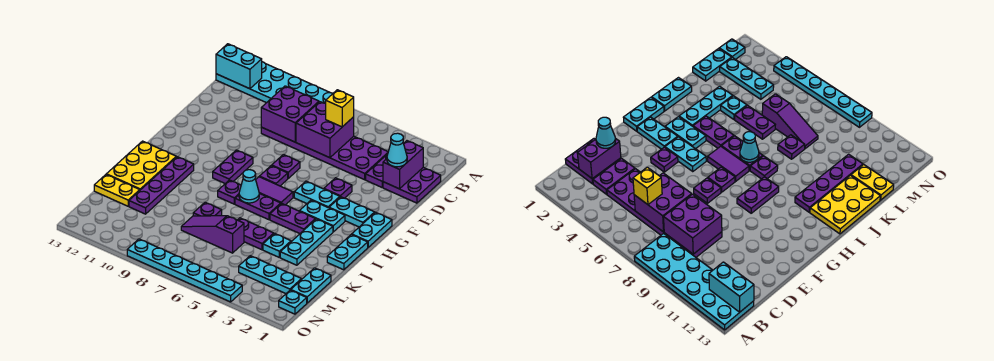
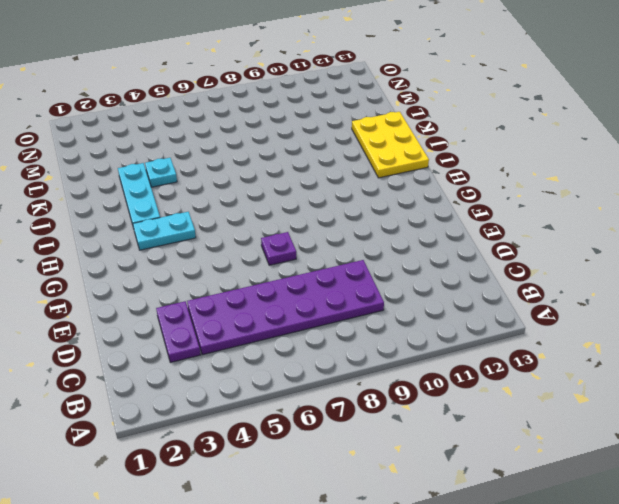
none -> cyan 2x6 plate [216,62,333,103]
none -> purple 2x2 plate [383,167,441,203]
none -> purple 1x1 plate [324,178,352,198]
none -> cyan 1x2 plate [352,212,392,247]

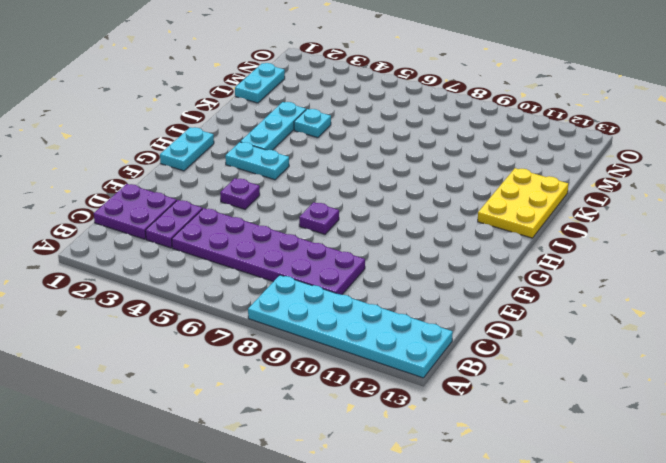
none -> cyan 1x2 plate [329,197,375,227]
none -> cyan 1x2 plate [294,181,340,208]
none -> purple 1x1 plate [260,166,288,186]
none -> purple 1x2 plate [213,150,253,183]

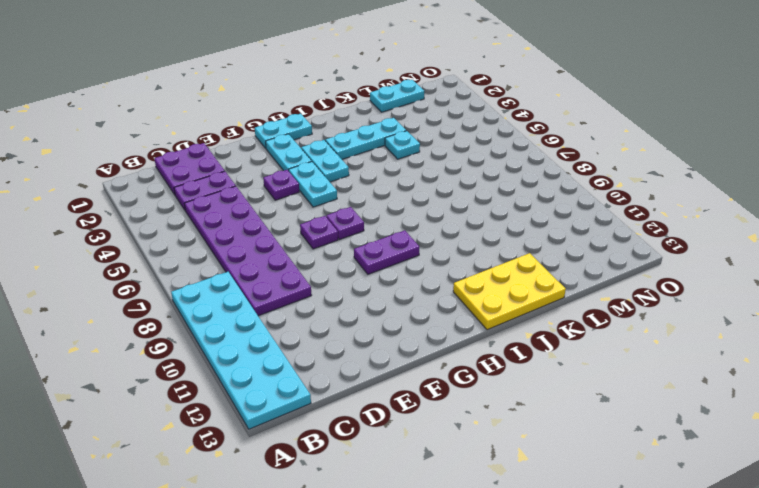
none -> purple 1x2 tile [256,177,293,205]
none -> cyan 1x2 plate [327,234,368,270]
none -> purple 1x2 plate [270,203,315,234]
none -> purple 1x2 plate [235,193,281,220]

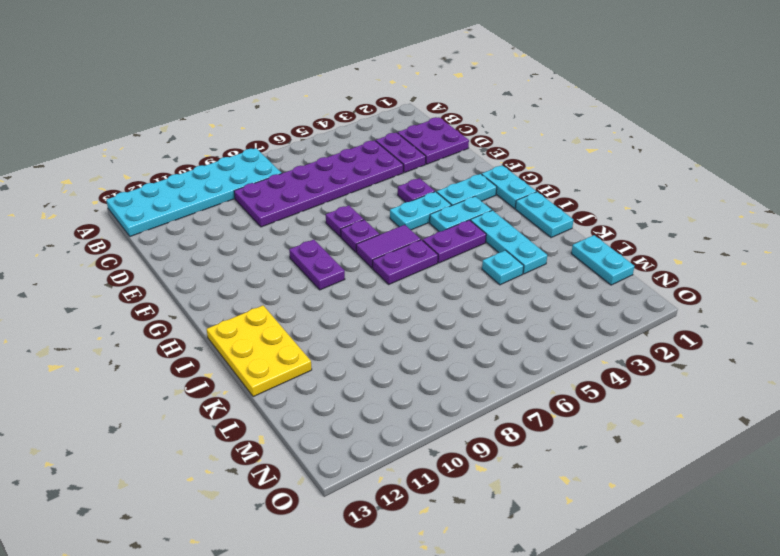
none -> purple 1x1 plate [218,180,241,204]
none -> purple 1x4 plate [129,157,194,214]
none -> purple 1x2 plate [238,218,274,250]
none -> purple 1x1 plate [193,202,222,216]

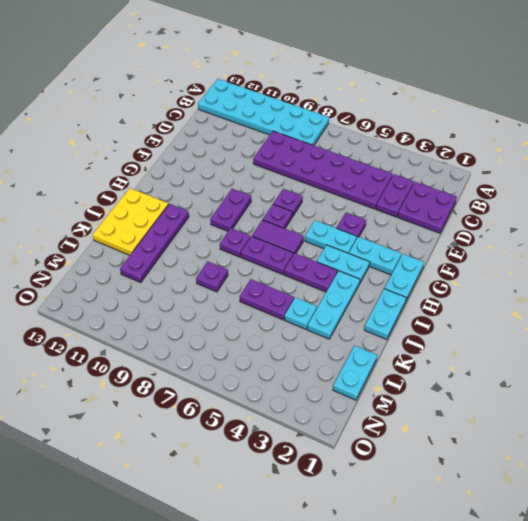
none -> purple 1x3 slope [181,216,244,253]
none -> yellow 1x2 plate [94,175,140,206]
none -> cyan 1x3 plate [239,256,301,294]
none -> cyan 1x1 plate [279,290,307,314]

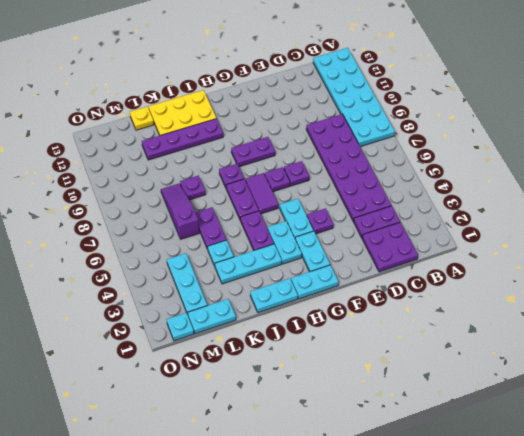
yellow 1x1 plate [130,107,154,130] -> yellow 1x2 plate [94,175,140,206]
none -> cyan 1x6 plate [127,239,242,302]
none -> cyan 1x2 brick [216,44,262,89]
none -> purple 1x2 brick [383,141,423,189]
none -> purple 2x2 brick [296,102,354,158]

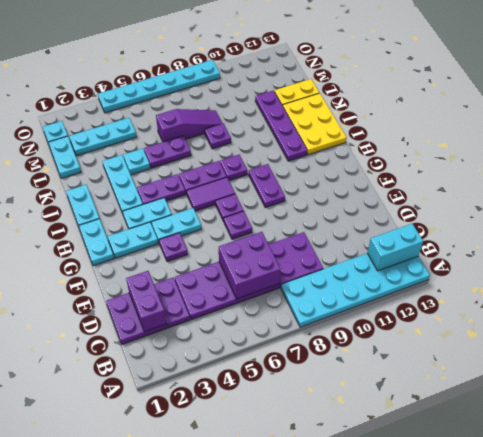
none -> purple 2x2 brick [261,86,319,142]
none -> cyan 1x1 cone [239,170,259,203]
none -> yellow 1x1 brick [325,90,354,127]
none -> cyan 1x1 cone [387,133,407,167]

